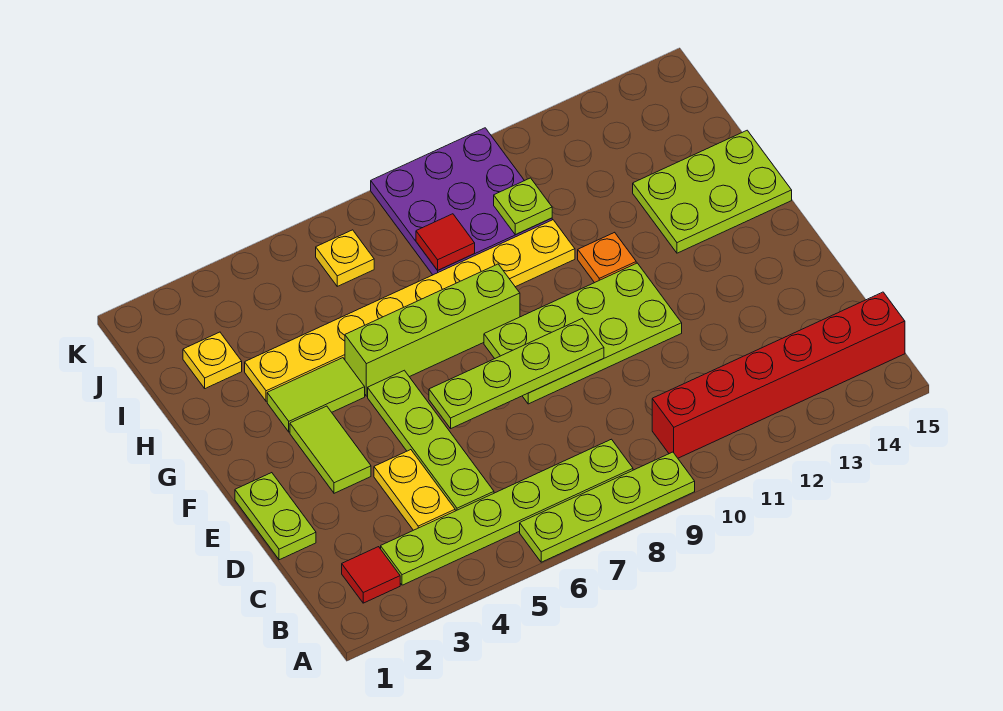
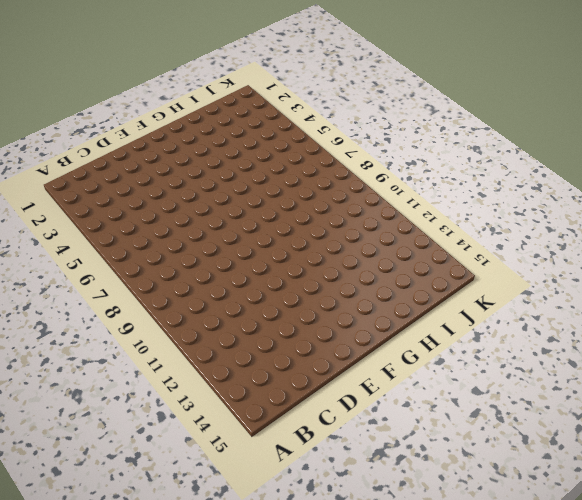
none -> lime 1x4 plate [520,452,695,562]
none -> red 1x1 tile [342,547,400,603]
none -> lime 1x6 plate [381,439,633,585]

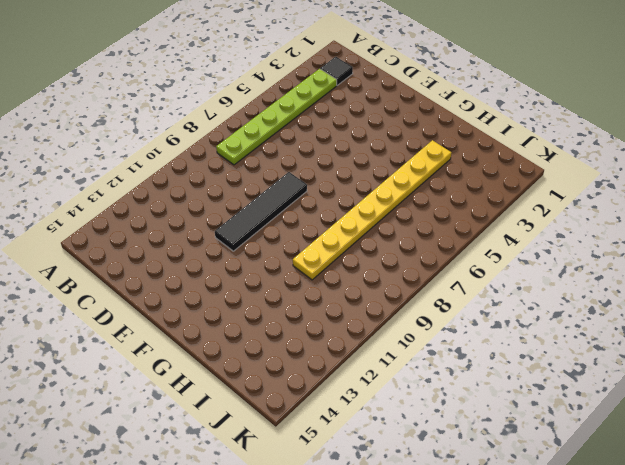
black 1x1 tile [320,57,353,85] -> red 1x1 tile [342,547,400,603]
black 1x4 tile [215,172,307,251] -> lime 2x4 plate [484,263,682,404]
none -> lime 1x4 plate [520,452,695,562]
none -> red 1x6 brick [652,292,905,458]
none -> yellow 1x2 plate [374,450,455,530]

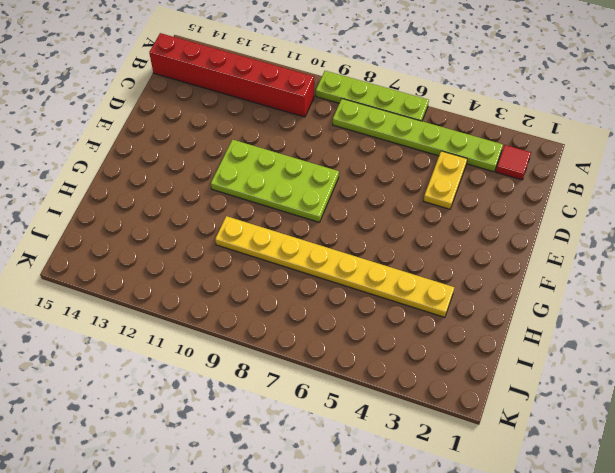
none -> lime 1x4 plate [368,370,494,511]
none -> lime 1x2 plate [235,473,316,560]
none -> lime 1x2 tile [290,406,371,493]

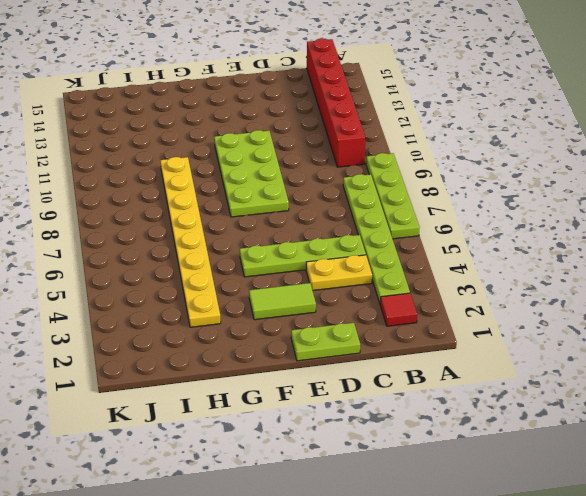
none -> lime 1x2 tile [267,358,365,432]
none -> lime 1x4 brick [345,264,520,396]
none -> orange 1x1 plate [578,232,636,283]

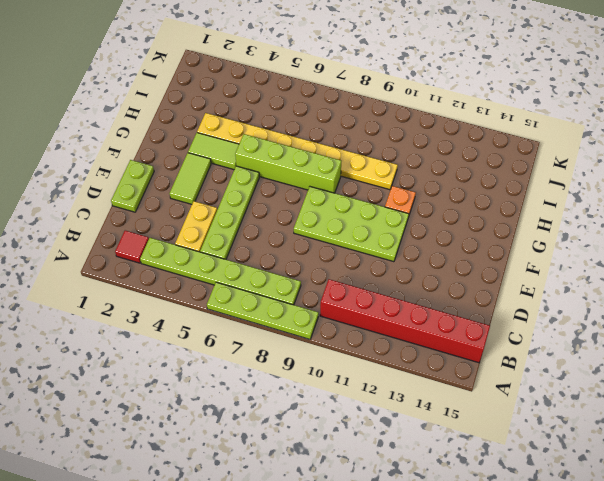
none -> lime 2x3 plate [633,130,792,253]
none -> yellow 1x1 plate [183,332,242,389]
none -> purple 3x3 plate [371,128,552,275]

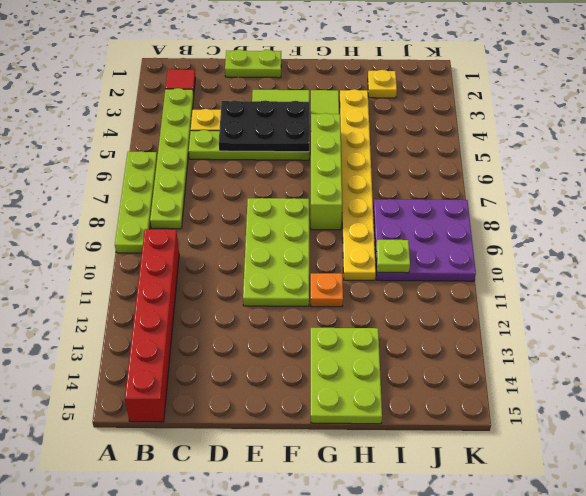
black 2x3 plate [219,100,310,152] -> none
none -> yellow 1x1 plate [316,230,374,286]
none -> lime 1x4 plate [429,319,604,428]
none -> red 1x1 tile [416,214,475,270]

